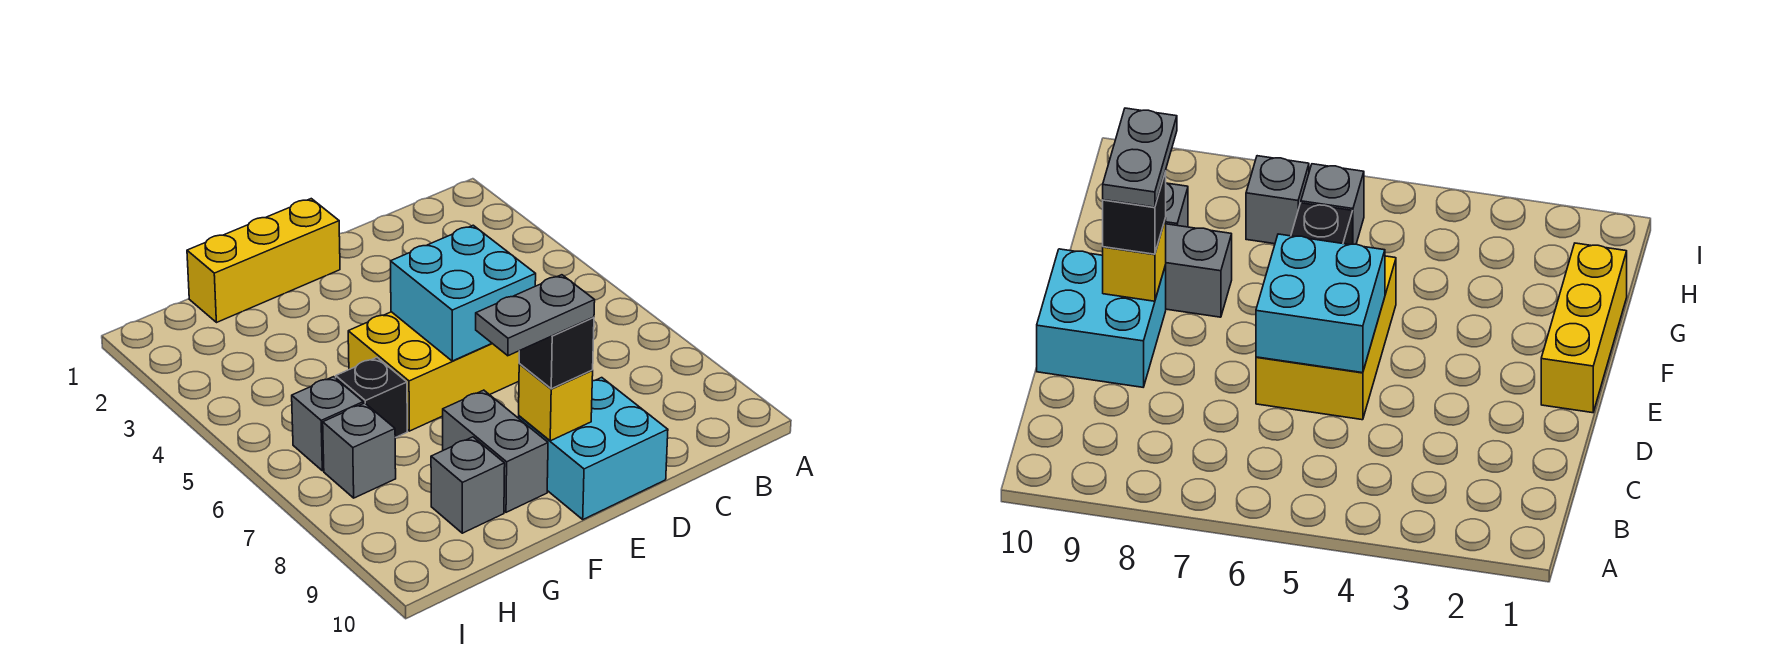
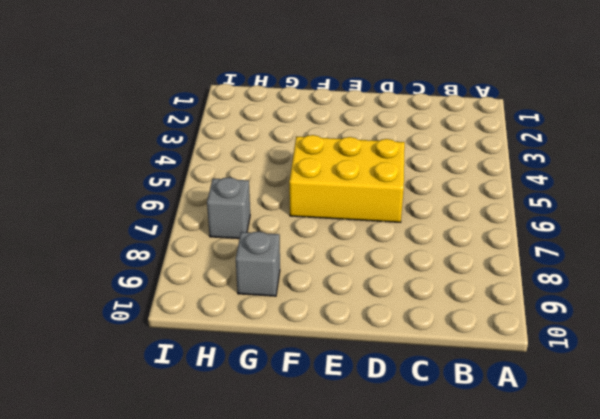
none -> cyan 2x2 brick [519,378,668,519]
none -> yellow 1x3 brick [187,199,340,323]
none -> grey 1x2 brick [443,390,548,512]

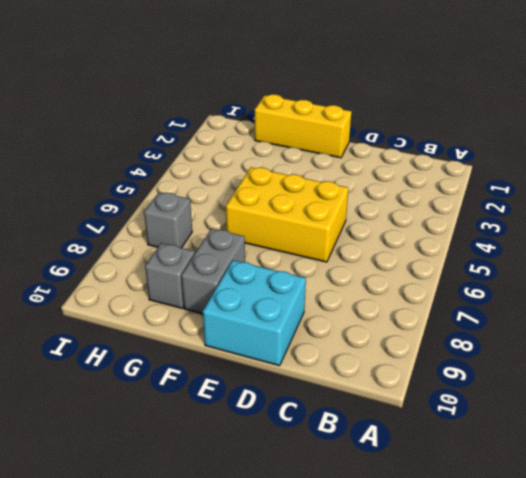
none -> black 1x1 brick [336,358,407,438]
none -> grey 1x1 brick [292,377,363,471]
none -> cyan 2x2 brick [391,225,536,361]

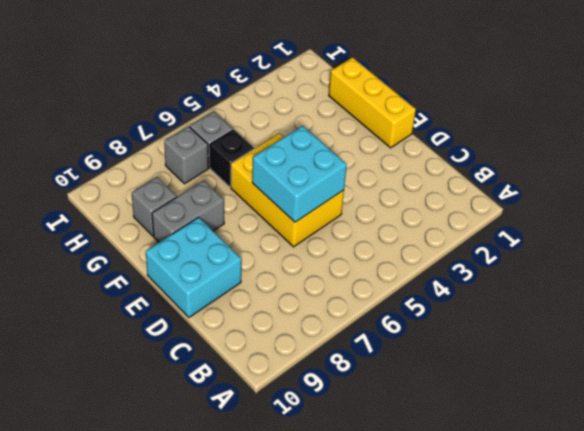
none -> yellow 1x1 brick [519,364,593,441]
none -> black 1x1 brick [519,317,594,389]
none -> grey 1x2 plate [476,275,595,356]

